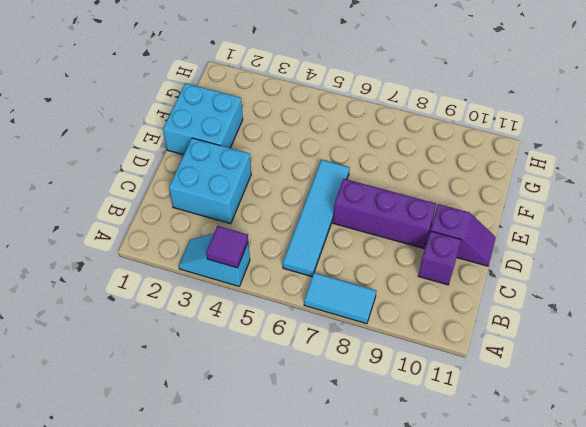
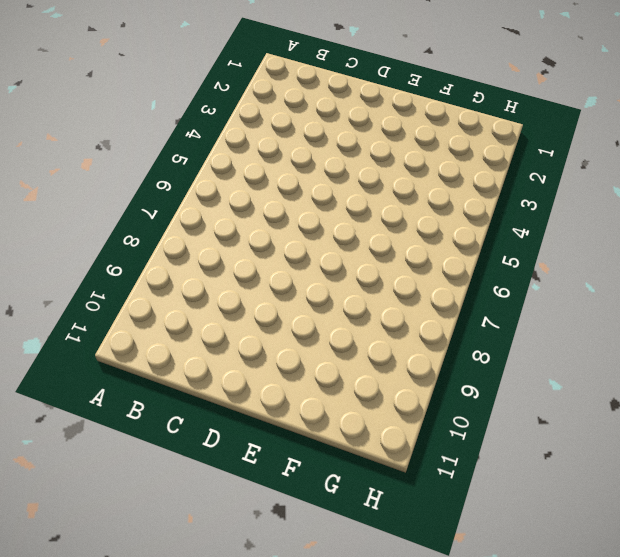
none -> cyan 1x2 slope [179,233,250,286]
none -> cyan 1x2 tile [304,273,376,324]

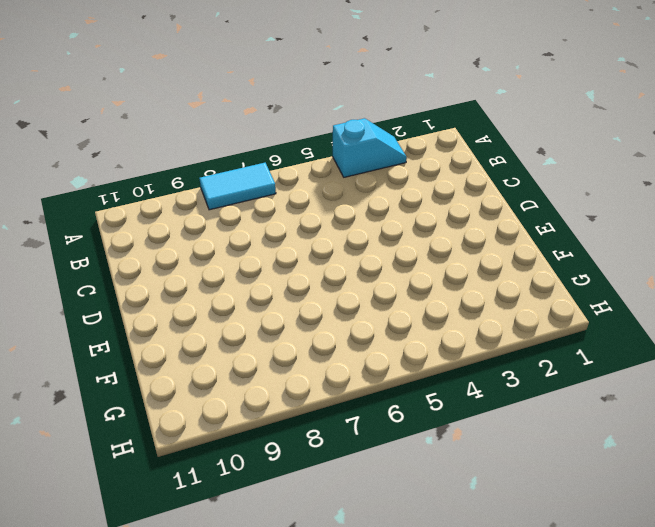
none -> cyan 1x4 tile [283,160,350,277]
none -> cyan 2x2 brick [169,138,251,224]

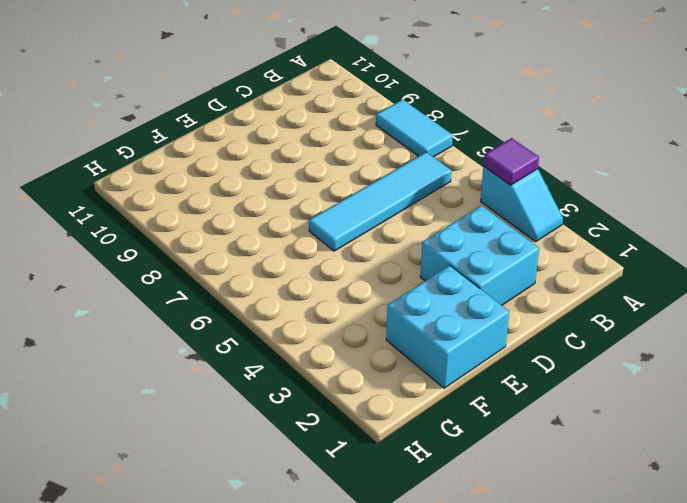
none -> purple 1x1 brick [418,231,461,285]
none -> purple 1x3 brick [333,179,436,248]

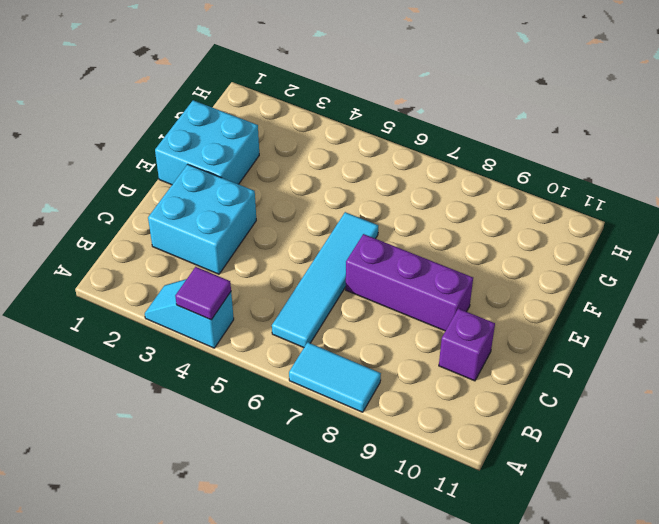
none -> purple 1x2 slope [430,204,496,266]

